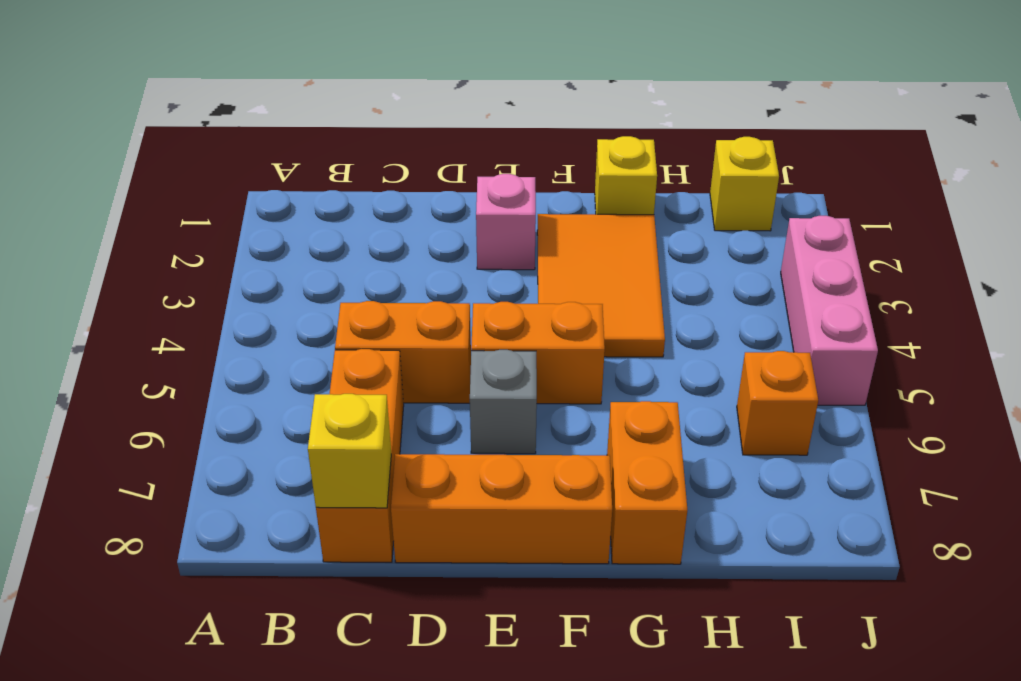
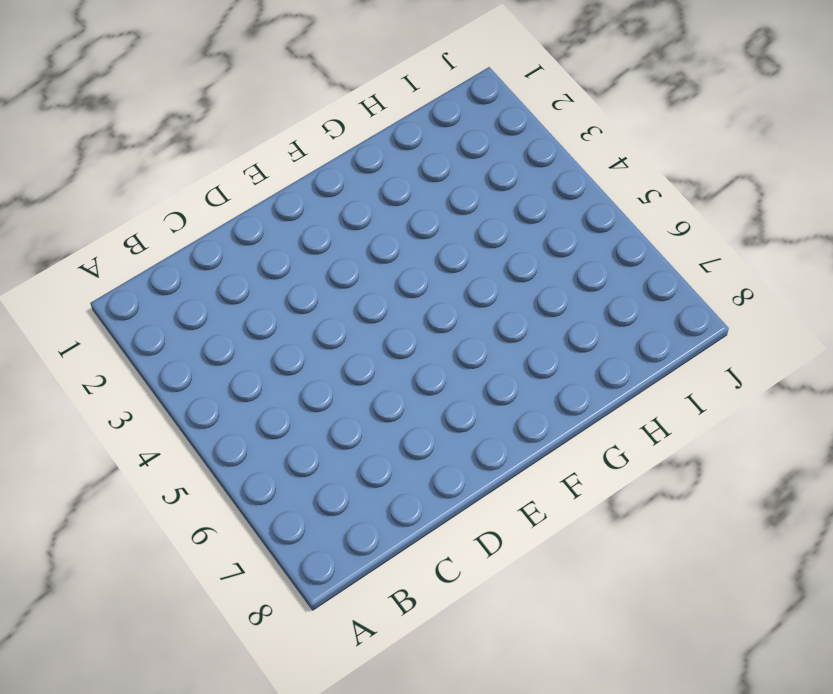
none -> orange 1x2 brick [335,301,471,403]
none -> orange 1x3 brick [316,349,404,562]
none -> orange 1x3 brick [391,454,612,564]

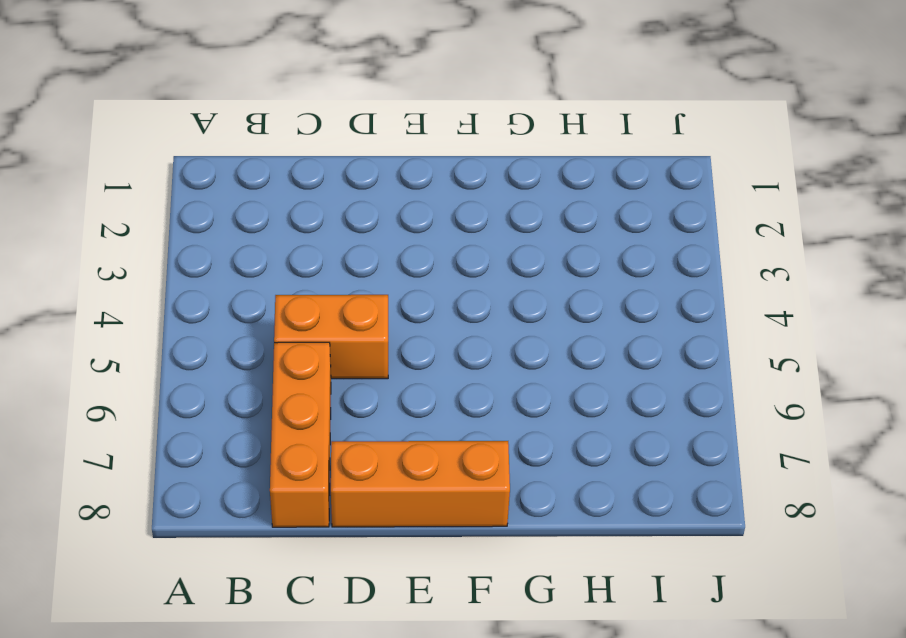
none -> pink 1x1 brick [476,174,536,270]
none -> orange 1x2 brick [471,302,605,404]
none -> grey 1x1 brick [470,350,537,454]

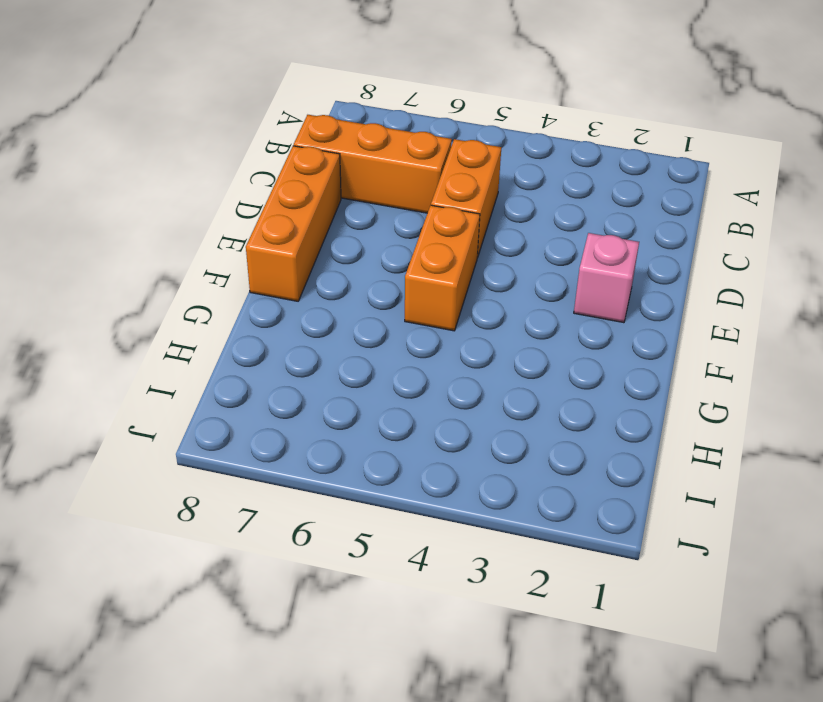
none -> grey 1x1 brick [470,350,537,454]
none -> orange 2x3 tile [537,214,665,357]
none -> yellow 1x1 brick [595,136,657,215]

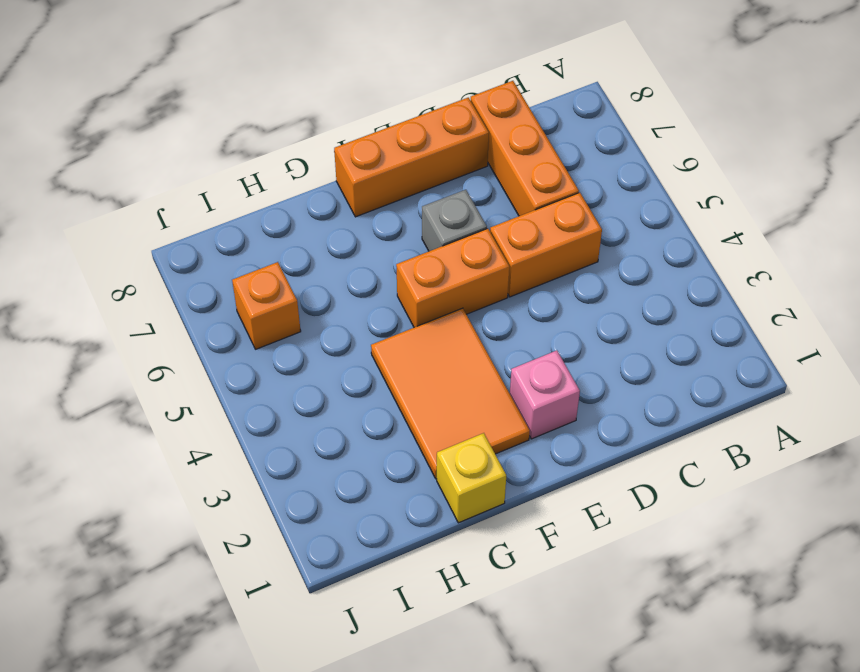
none -> orange 1x2 brick [607,401,687,564]
none -> yellow 1x1 brick [710,137,779,231]
none -> pink 1x3 brick [781,216,878,405]

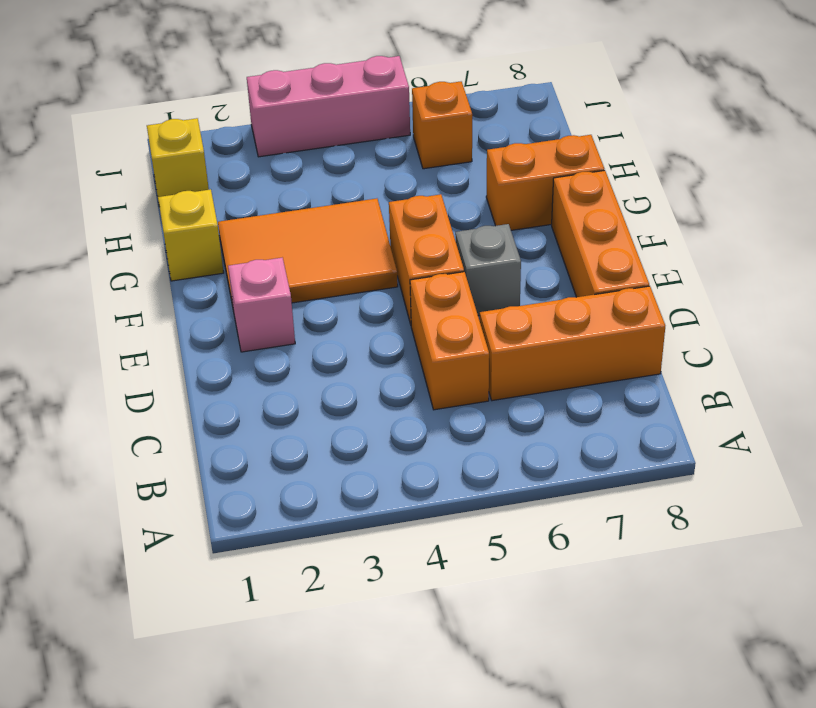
none -> yellow 1x1 brick [308,394,391,508]

